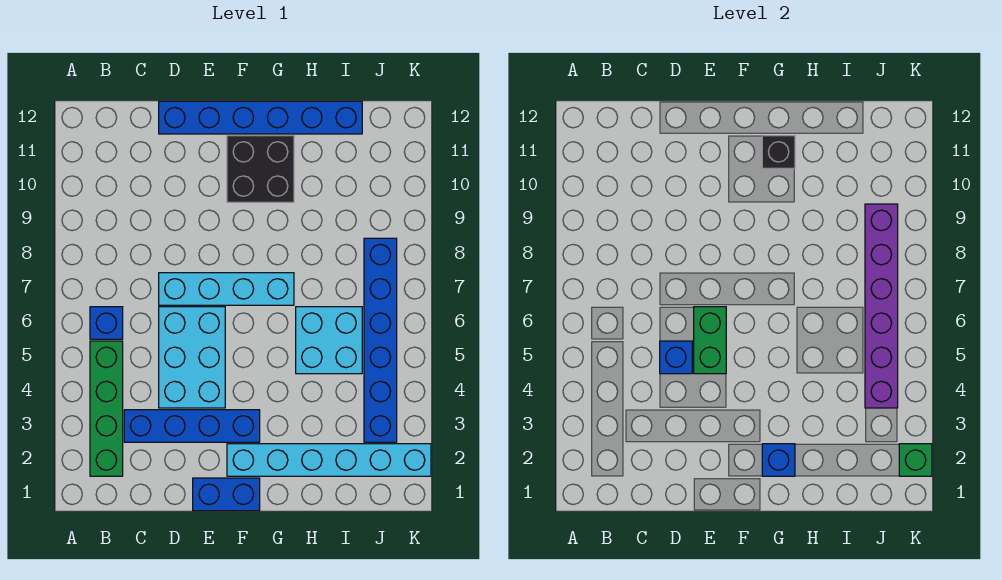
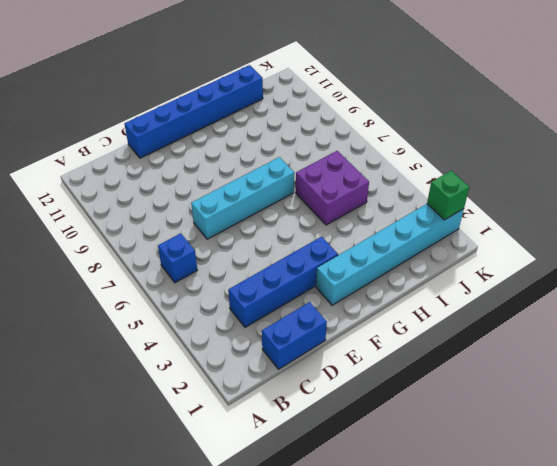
blue 1x2 brick [262,302,327,369] -> blue 1x2 brick moved to [193,478,260,511]
purple 2x2 brick [296,151,369,225] -> cyan 2x2 brick [296,307,362,374]
none -> green 1x4 brick [90,341,123,476]
none -> cyan 2x3 brick [159,307,225,408]
none -> black 2x2 brick [227,136,294,202]

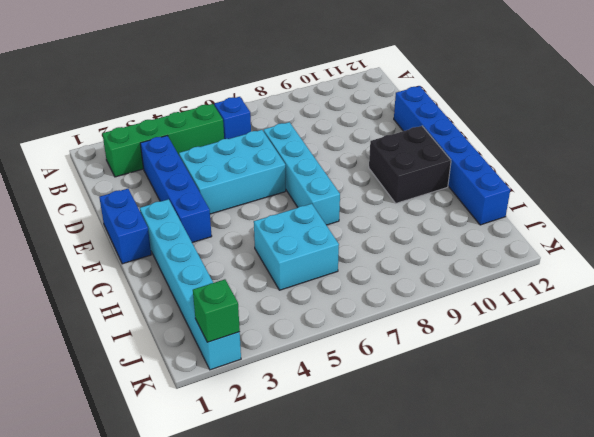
none -> blue 1x6 brick [364,238,397,442]
none -> blue 1x1 brick [660,341,692,374]
none -> green 1x2 brick [694,307,726,374]

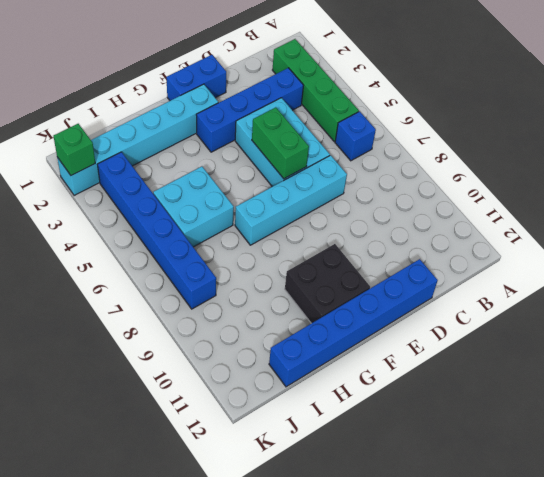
none -> blue 1x1 brick [660,341,692,374]
none -> blue 1x1 brick [762,444,795,476]
none -> black 1x1 brick [762,136,795,168]

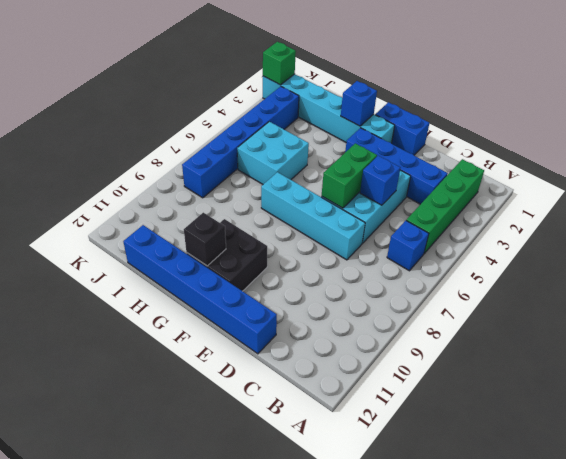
none -> purple 1x6 brick [865,204,898,408]

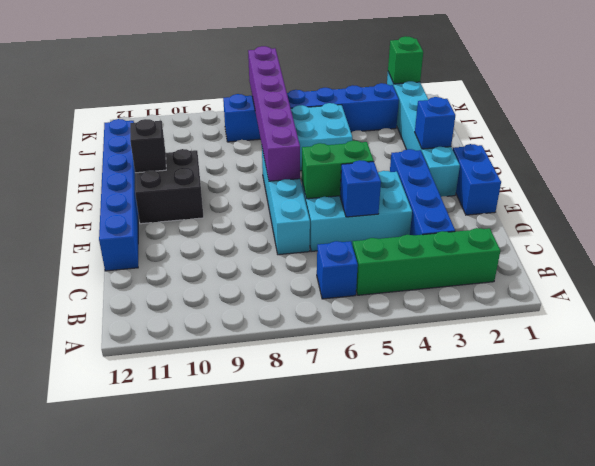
purple 1x6 brick [248,46,300,181] -> purple 1x6 brick turned to [865,204,898,408]

